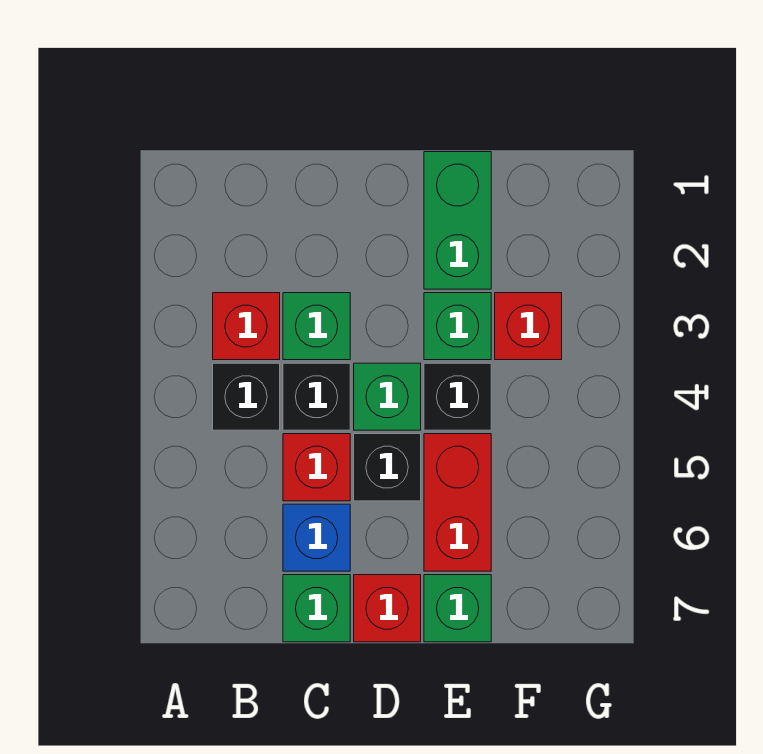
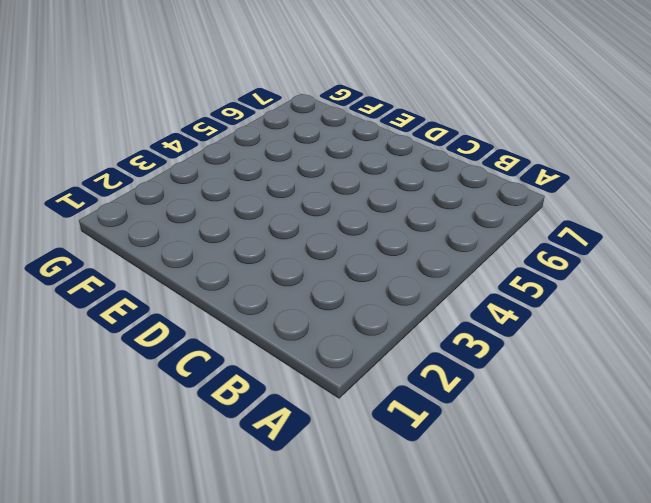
none -> red 1x1 brick [213,293,280,360]
none -> black 1x1 brick [213,363,280,430]
none -> green 1x1 brick [283,293,350,360]

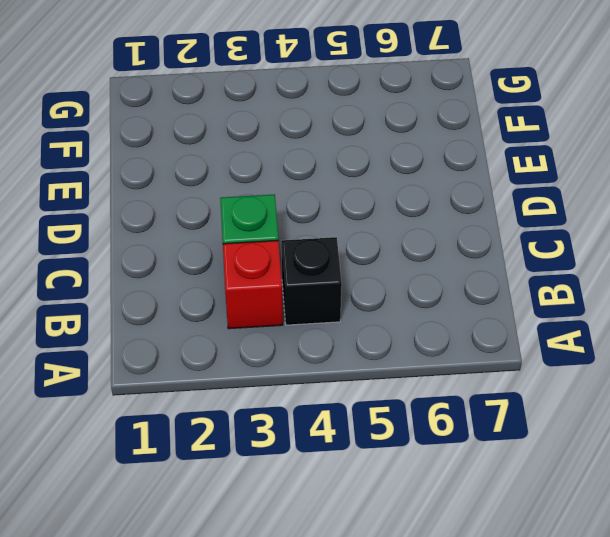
none -> black 1x1 brick [283,363,350,430]
none -> red 1x1 brick [283,434,350,501]
none -> blue 1x1 brick [283,504,350,571]

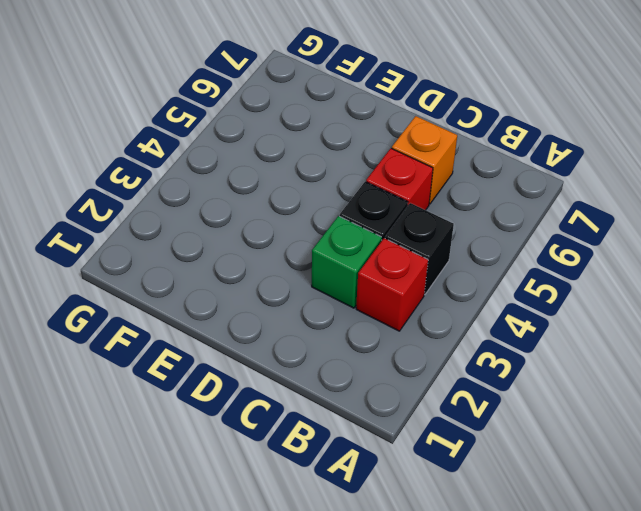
orange 1x1 brick [392,116,457,204] -> blue 1x1 brick [283,504,350,571]
none -> green 1x1 brick [283,575,350,642]
none -> green 1x1 brick [354,363,421,430]
none -> black 1x1 brick [354,434,421,501]

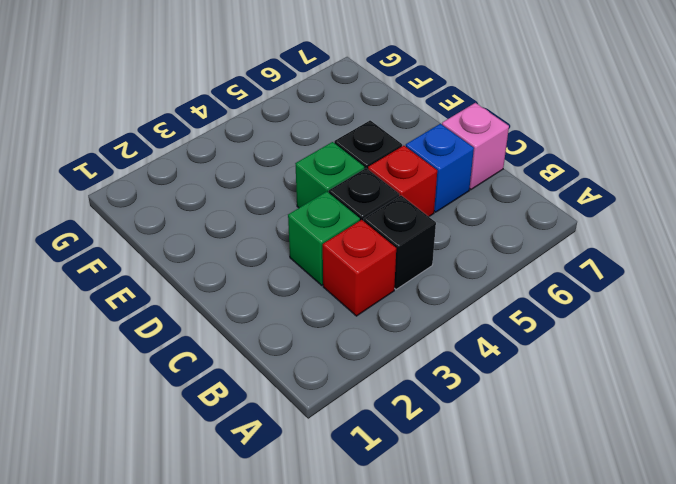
pink 1x1 brick [442,103,509,190] -> green 1x1 brick [283,575,350,642]
none -> red 1x1 brick [354,575,421,642]
none -> green 1x2 brick [424,152,491,289]
none -> green 1x1 brick [424,293,491,360]

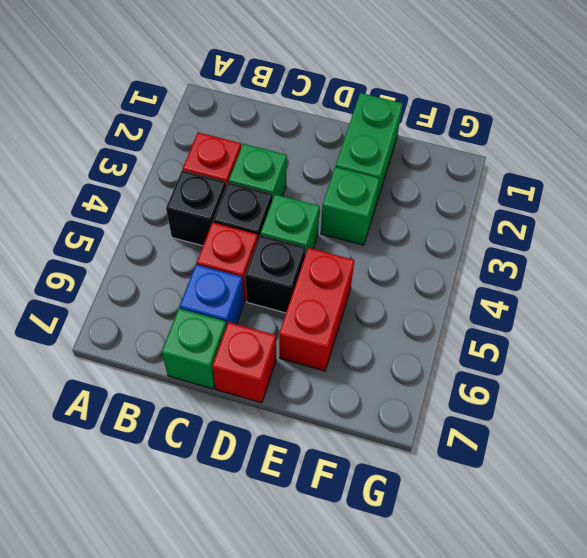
none -> black 1x1 brick [424,363,491,430]
none -> green 1x1 brick [424,575,491,642]
none -> red 1x1 brick [495,293,562,360]

